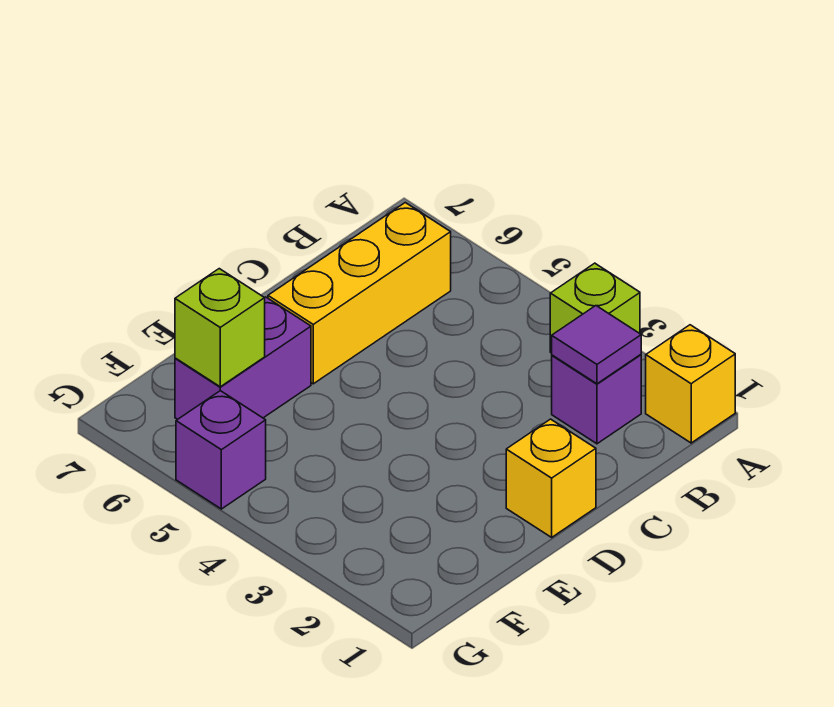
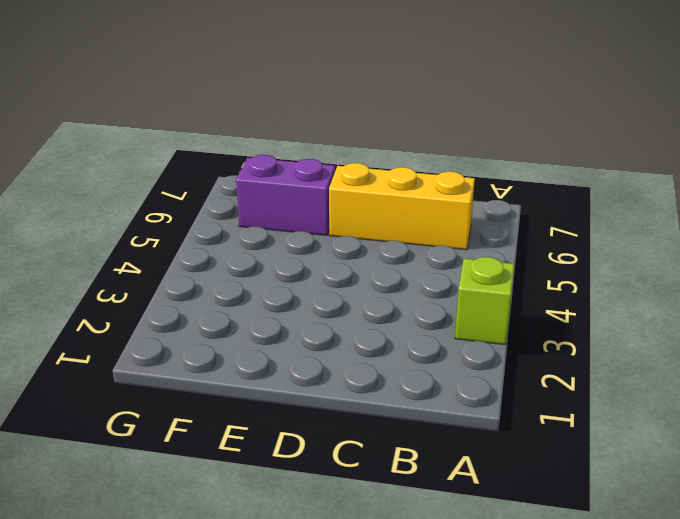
none -> yellow 1x1 brick [646,325,735,443]
none -> purple 1x1 brick [552,355,641,444]

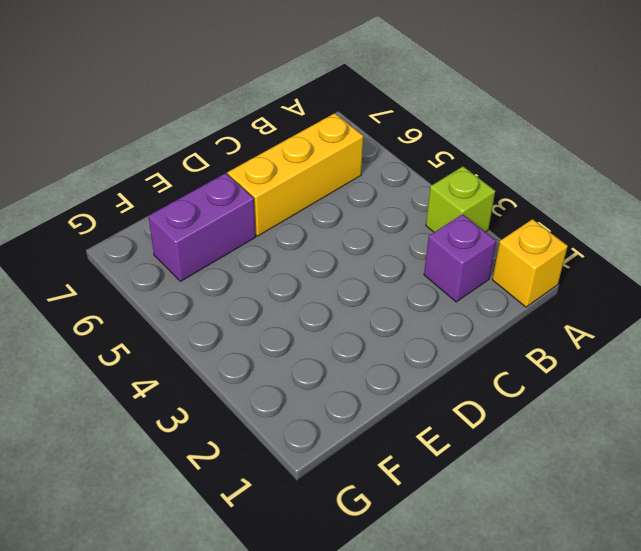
none -> yellow 1x1 brick [506,419,596,537]
none -> purple 1x1 brick [176,391,266,509]

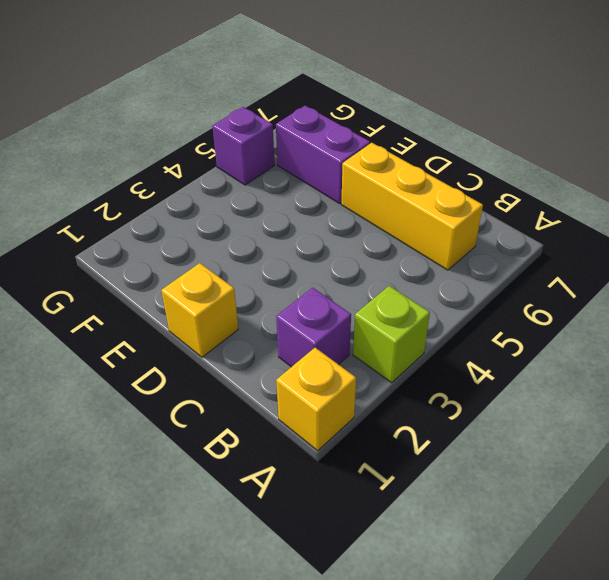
none -> purple 1x1 tile [552,306,641,384]
none -> lime 1x1 brick [175,269,265,387]

